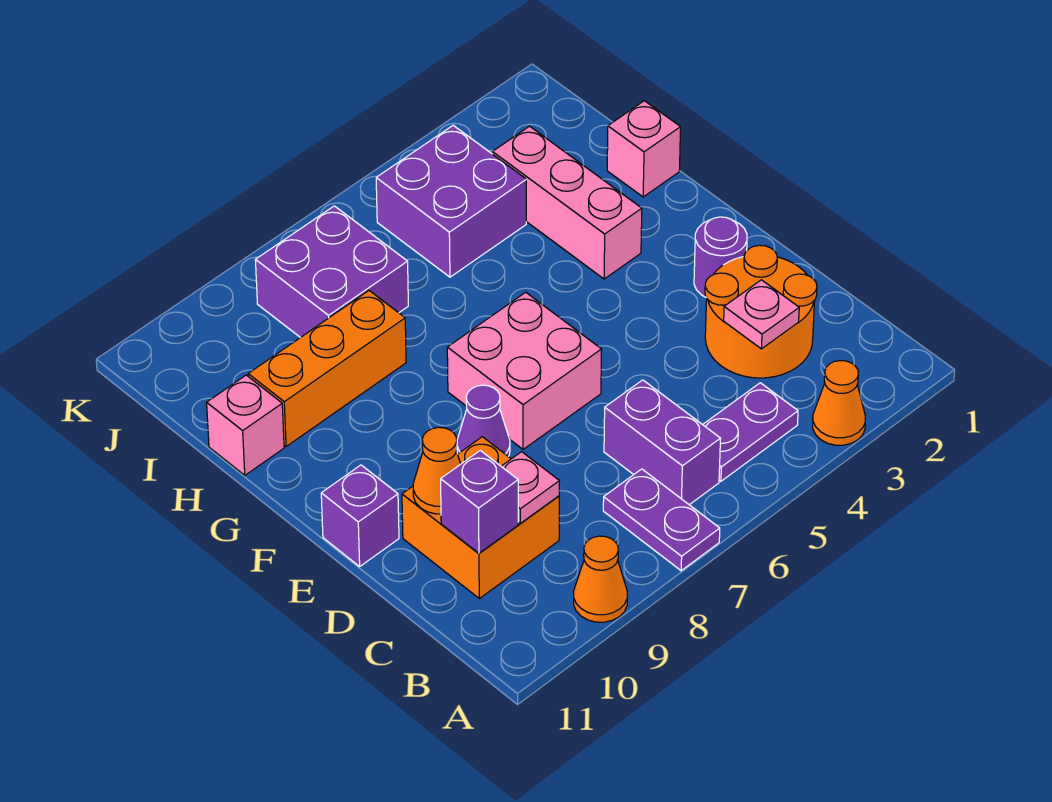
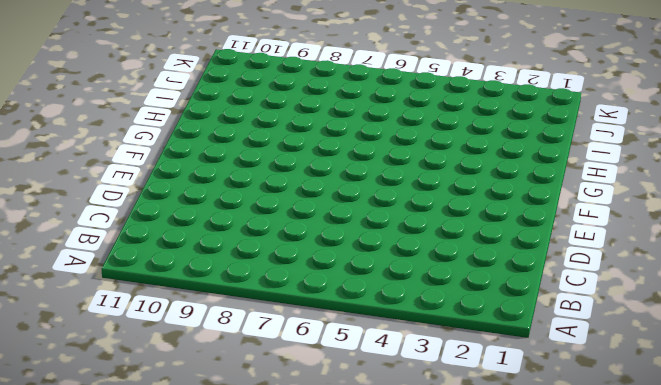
none -> orange 1x1 cone [813,361,865,445]
none -> purple 1x2 plate [603,469,720,571]
none -> orange 1x1 cone [574,536,627,622]

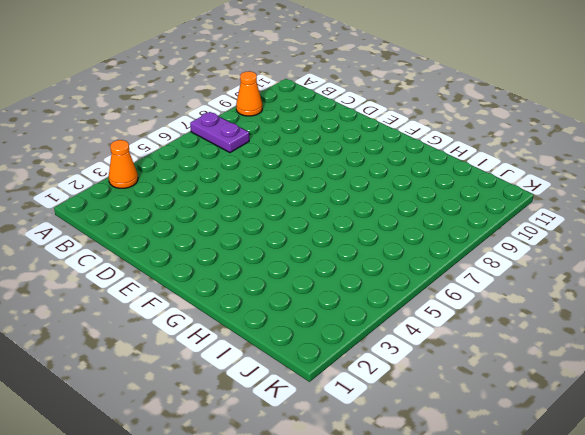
none -> purple 1x2 plate [703,383,798,481]
none -> purple 1x2 brick [604,380,721,505]
none -> orange 2x2 round brick [705,245,817,378]

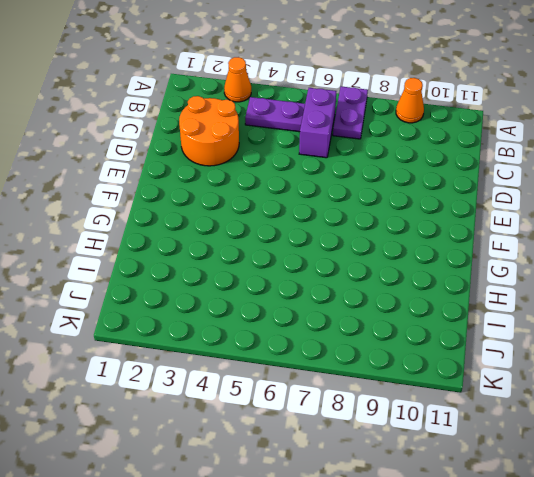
none -> orange 2x2 brick [402,437,559,598]
none -> purple 1x1 round brick [694,217,747,297]
none -> pink 2x2 brick [447,292,602,449]

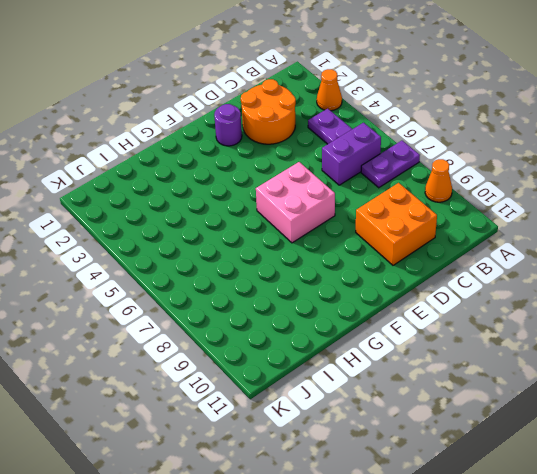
none -> purple 1x1 cone [457,385,510,457]
none -> purple 1x1 brick [321,465,399,566]
none -> pink 1x3 brick [492,126,642,279]

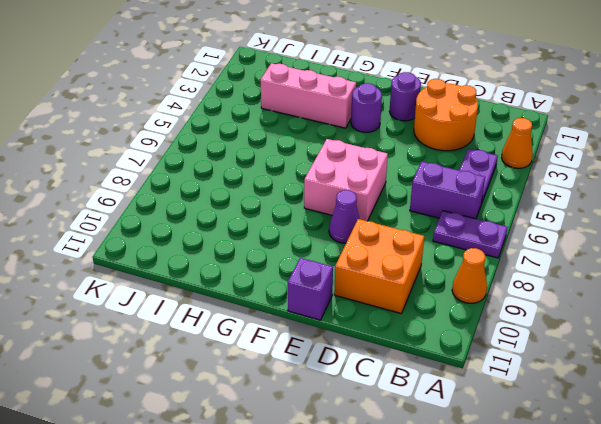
purple 1x1 round brick [351,83,382,132] -> none
none -> pink 1x1 brick [607,101,681,197]
none -> orange 1x3 brick [248,291,406,447]
none -> pink 1x1 brick [207,375,284,475]

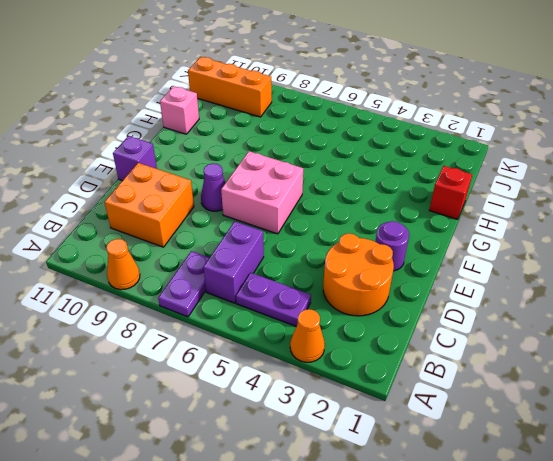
red 1x1 brick [429,166,472,219] -> pink 1x1 brick [607,101,681,197]
orange 1x3 brick [188,57,272,117] -> orange 1x3 brick moved to [248,291,406,447]
none -> pink 1x3 brick [492,126,642,279]
none -> purple 2x2 brick [376,125,526,277]
none -> purple 2x2 brick [255,206,408,338]

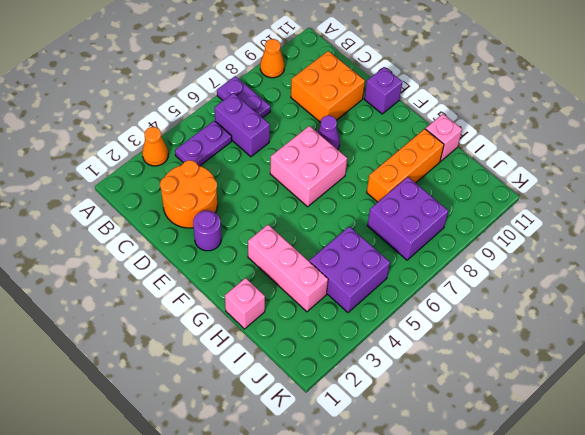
none -> pink 1x1 plate [724,280,799,349]
none -> pink 1x1 plate [501,452,559,524]
none -> purple 1x1 brick [441,451,518,553]

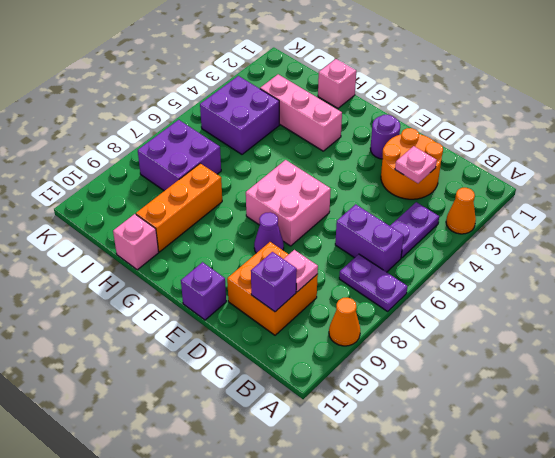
none -> orange 1x1 cone [413,427,461,514]

